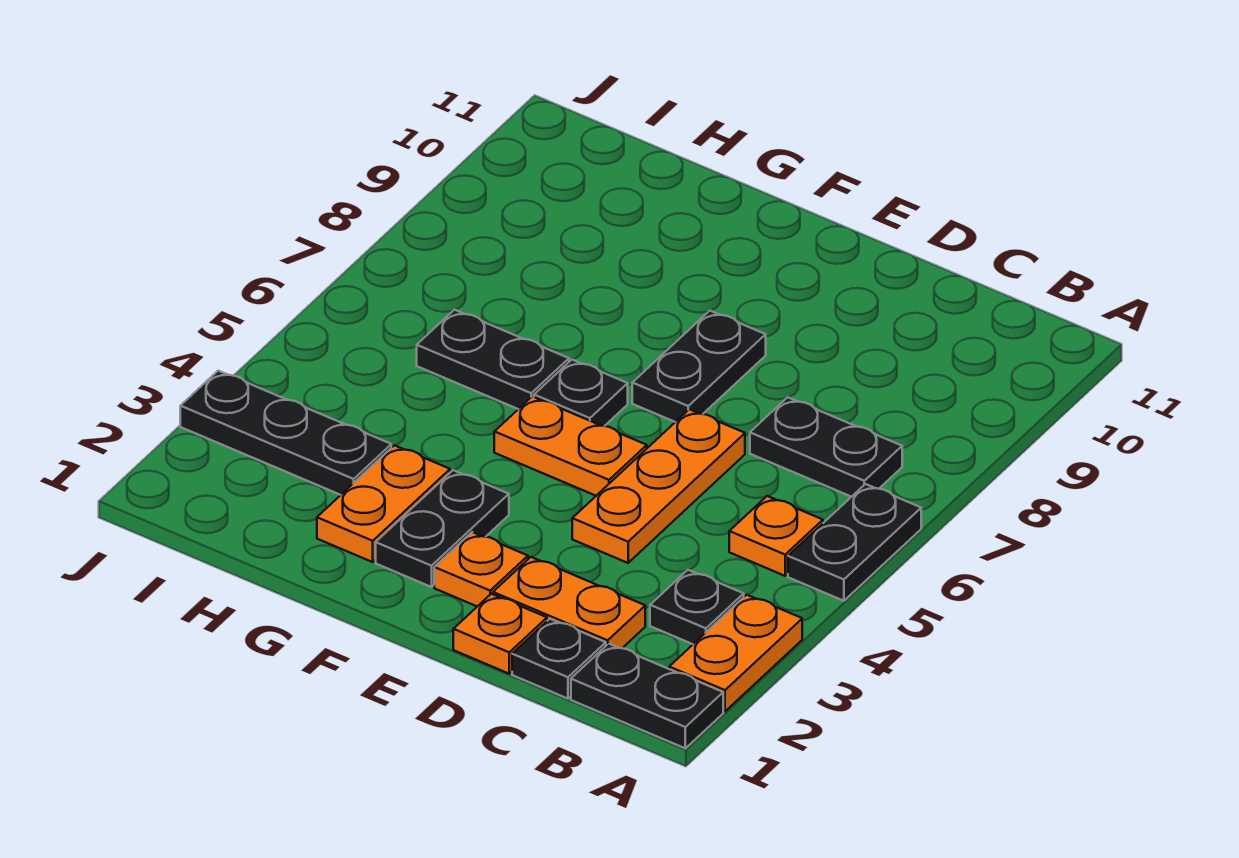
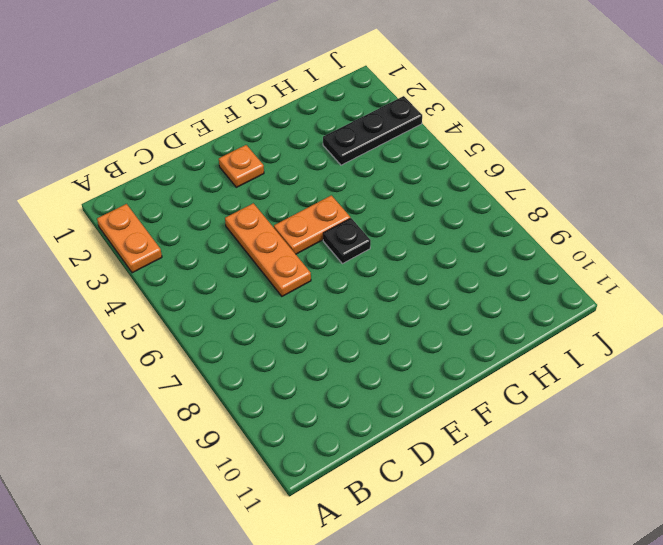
none -> black 1x2 plate [571,644,723,748]
none -> black 1x2 plate [788,484,921,601]
none -> black 1x1 plate [650,570,744,644]

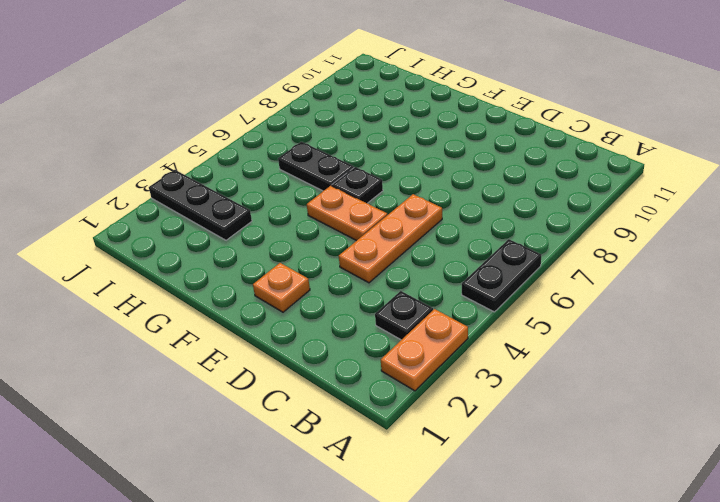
none -> black 1x2 plate [571,644,723,748]
none -> orange 1x1 plate [729,496,823,576]
none -> black 1x2 plate [750,397,902,497]

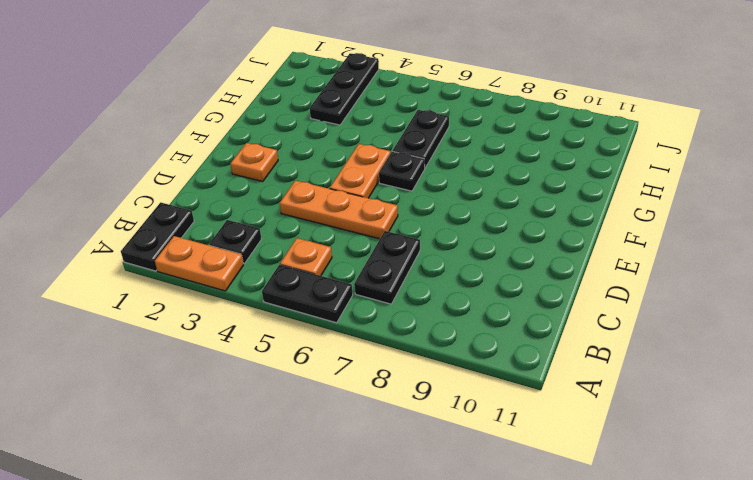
none -> black 1x1 plate [512,619,606,699]
none -> orange 1x2 plate [493,557,645,648]
none -> orange 1x1 plate [453,594,547,674]

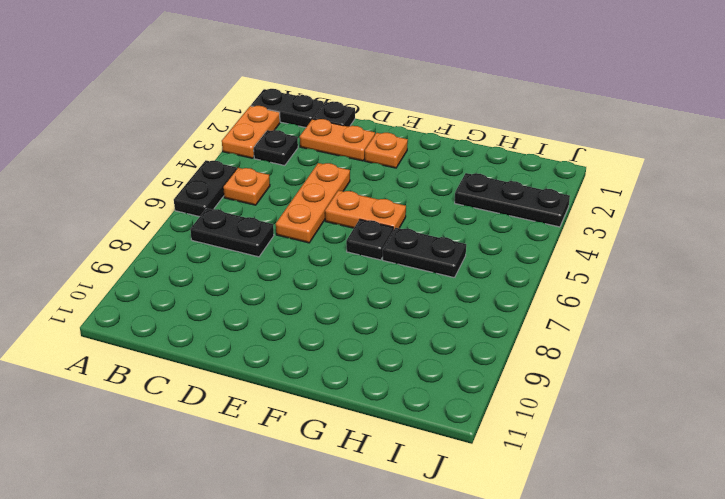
none -> orange 1x1 plate [453,594,547,674]
none -> black 1x2 plate [632,311,766,422]
none -> black 1x2 plate [376,470,509,587]

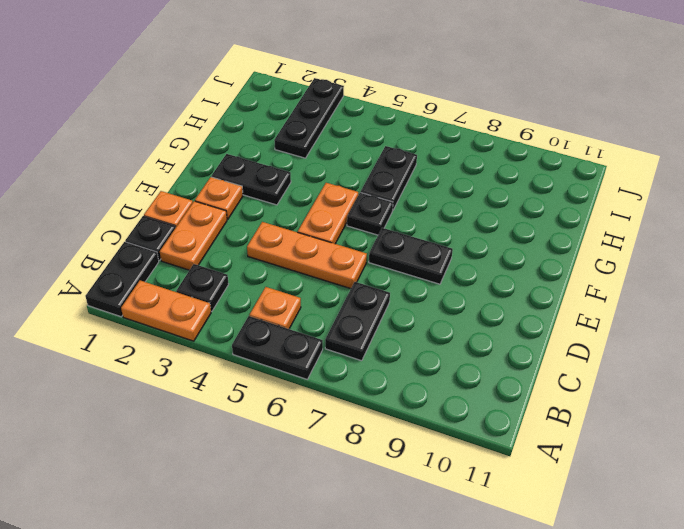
none -> orange 1x2 plate [317,445,450,562]

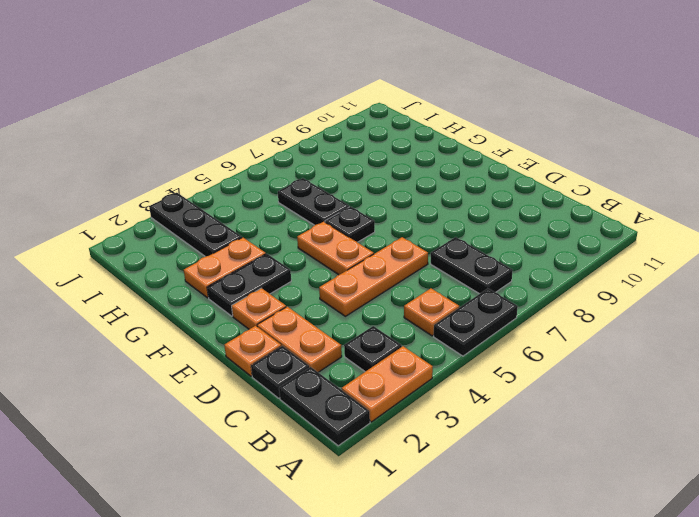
none -> black 1x2 plate [632,311,766,422]

